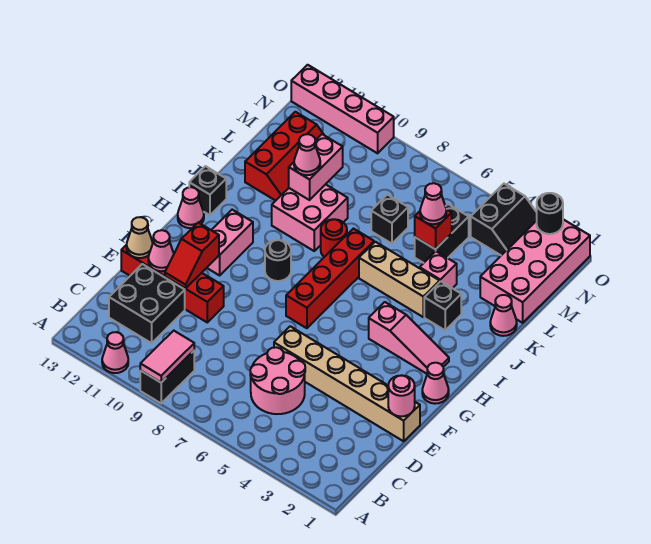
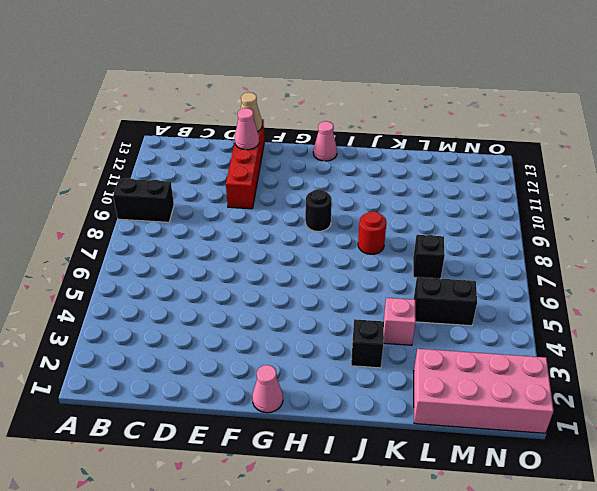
none -> pink 1x1 cone [102,332,128,373]
none -> pink 2x2 round brick [250,347,305,414]
none -> black 2x2 brick [109,264,185,343]
none -> tan 1x6 brick [274,326,420,441]

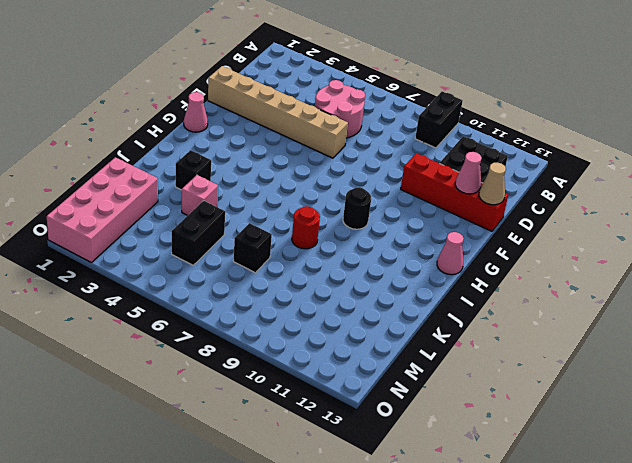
none -> pink 1x1 cone [102,332,128,373]
none -> red 1x4 brick [286,229,374,328]
none -> pink 1x2 brick [207,210,253,275]
none -> pink 1x3 slope [369,302,449,374]

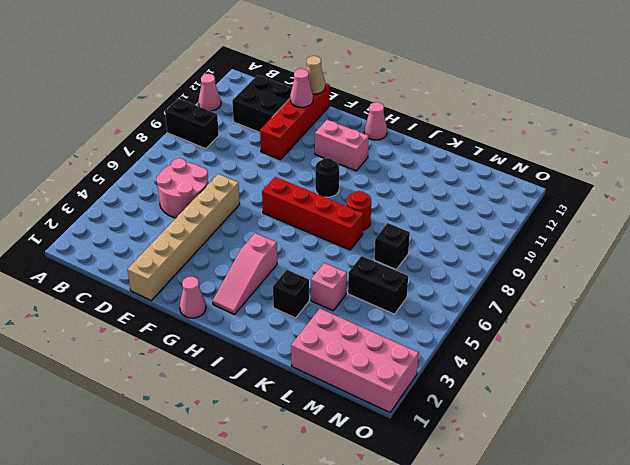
none -> black 1x1 brick [189,166,226,215]
none -> tan 1x3 brick [359,242,440,317]
none -> pink 2x2 brick [272,184,348,251]
none -> pink 1x1 cone [490,295,517,336]

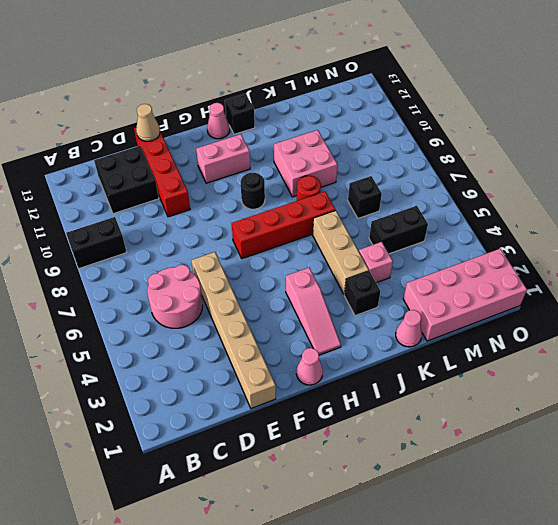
none -> pink 1x1 cone [102,332,128,373]
none -> red 2x3 slope [245,112,324,201]
none -> black 2x2 slope [471,184,537,255]
none -> pink 1x4 brick [291,65,394,153]

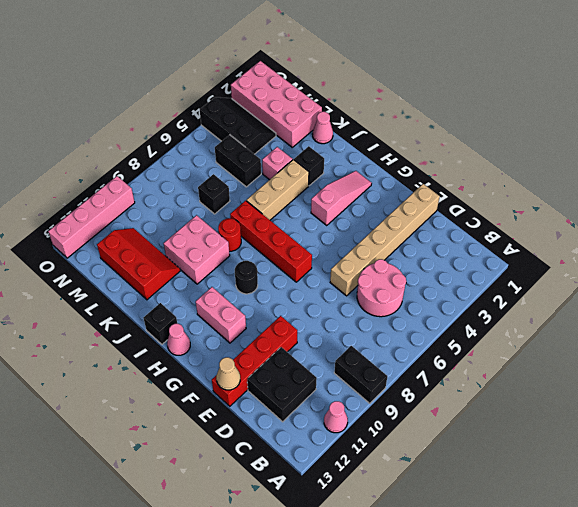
black 2x3 slope [200,97,276,154] -> black 2x2 slope [471,184,537,255]
none -> pink 1x1 cone [422,363,449,404]
none -> pink 1x2 tile [140,331,194,382]
none -> pink 1x1 round brick [388,375,415,416]
none -> red 1x2 slope [165,223,219,289]

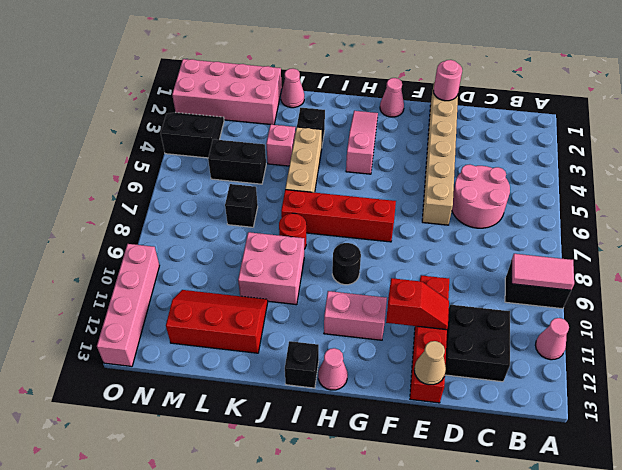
none -> pink 1x1 cone [148,230,174,271]
none -> pink 1x2 brick [289,134,343,200]
none -> red 1x1 brick [415,209,452,249]
none -> black 1x1 round brick [537,193,563,234]

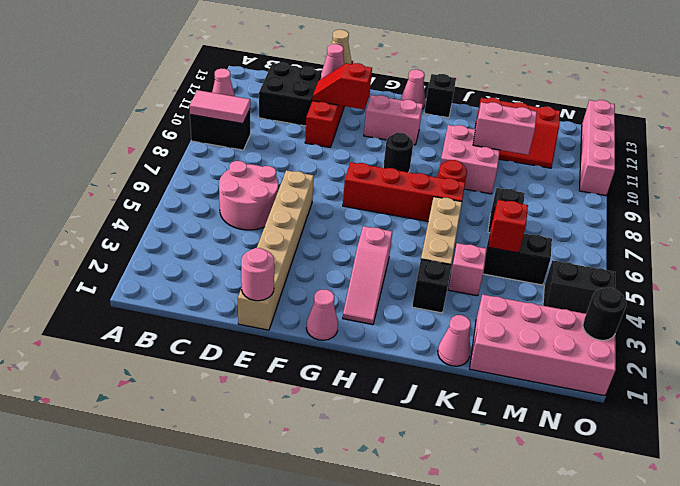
none -> pink 1x1 cone [294,134,320,175]
none -> pink 1x1 cone [420,183,446,224]

